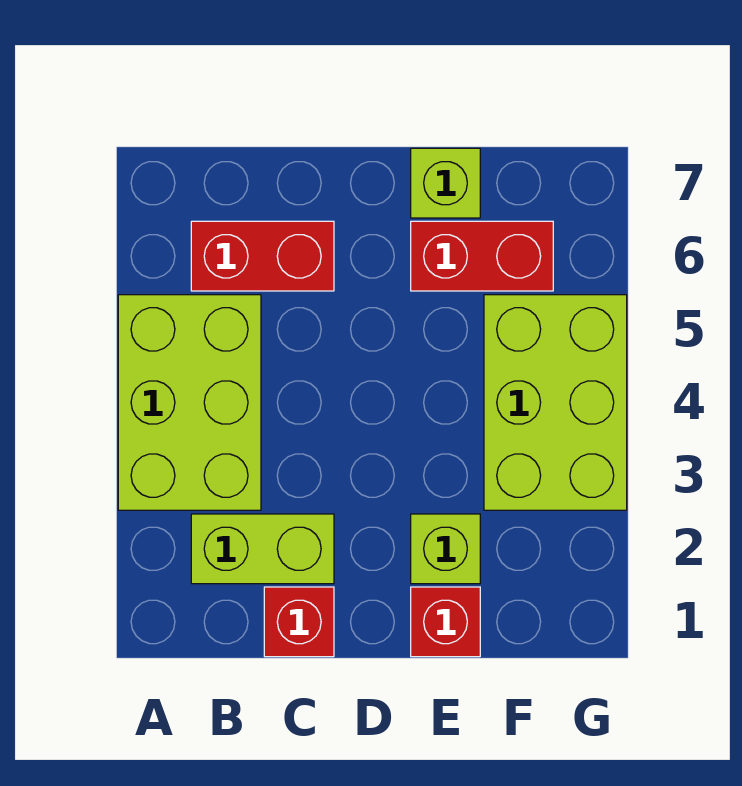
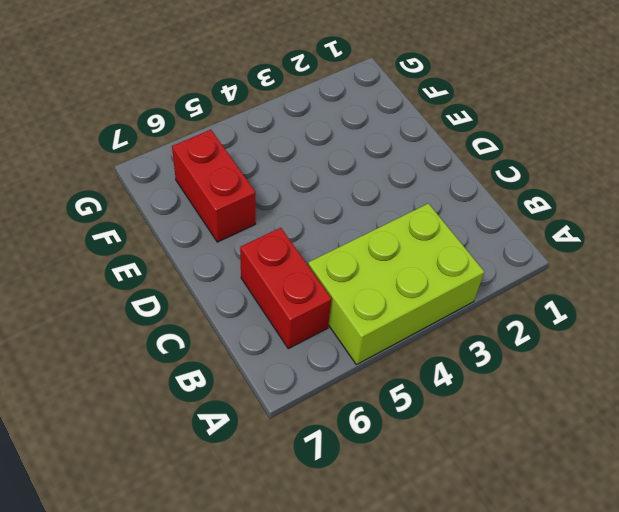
none -> lime 1x2 brick [191,514,334,584]
none -> red 1x1 brick [264,587,334,657]

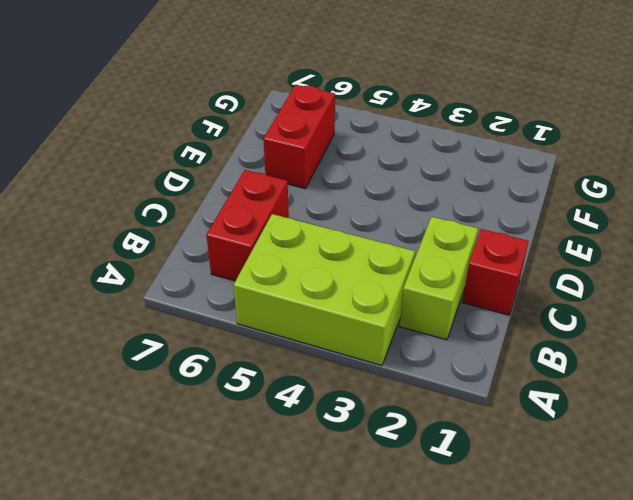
none -> red 1x1 brick [411,587,480,657]
none -> lime 1x1 brick [411,514,480,584]

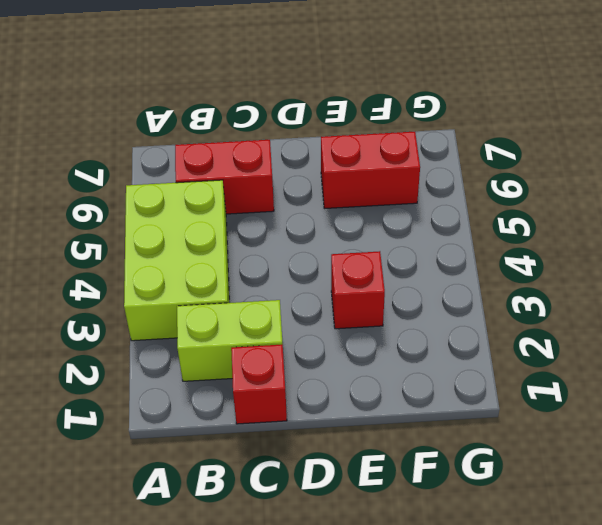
red 1x1 brick [331,251,385,329] -> red 1x1 brick moved to [411,587,480,657]
none -> lime 1x1 brick [411,514,480,584]
none -> lime 1x1 brick [411,148,480,218]

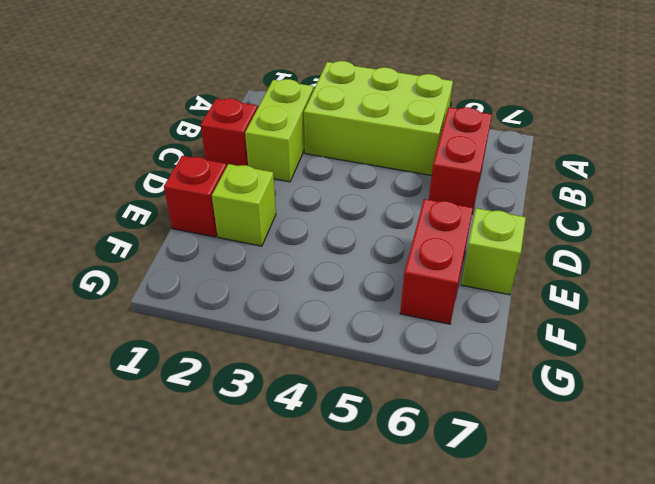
none -> lime 2x3 brick [484,295,627,510]

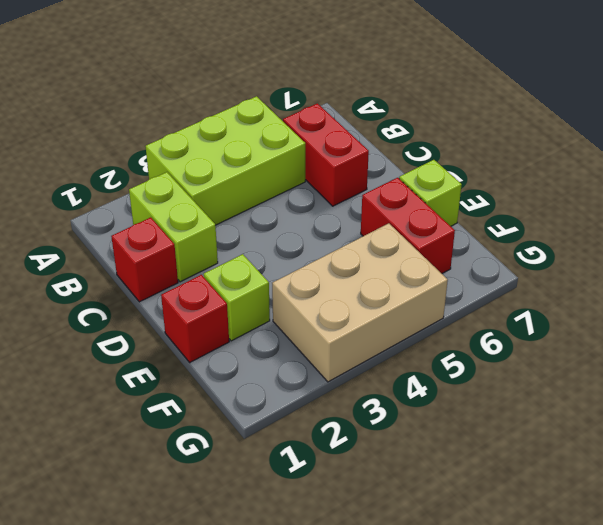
tan 2x3 brick [272,223,448,382] -> lime 2x3 brick [484,295,627,510]

